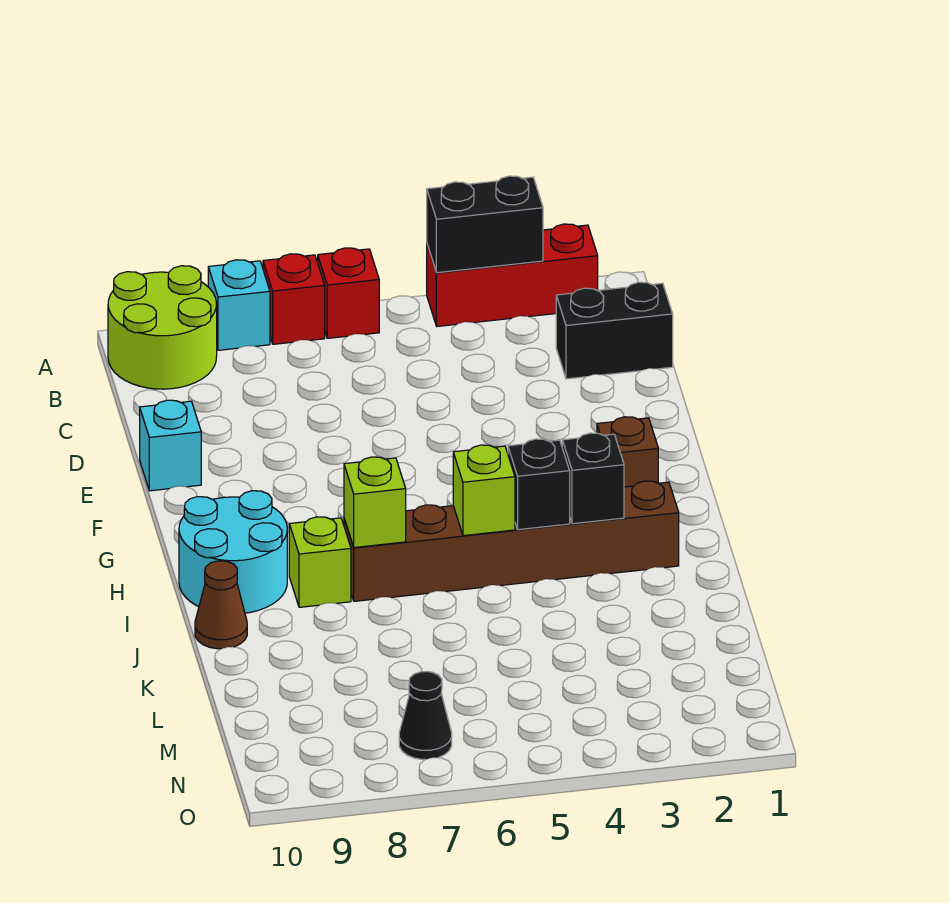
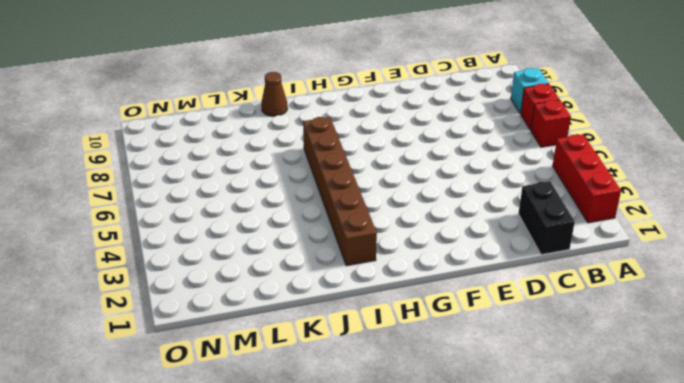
none -> lime 2x2 round brick [108,266,217,389]
none -> cyan 1x1 brick [140,400,201,491]
none -> brown 1x1 brick [597,417,658,487]

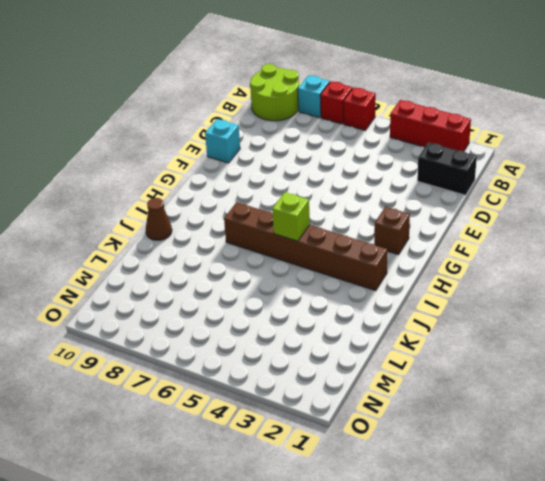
none -> cyan 2x2 round brick [179,491,287,613]
none -> lime 1x1 brick [289,517,351,607]
none -> black 1x1 cone [399,672,452,759]

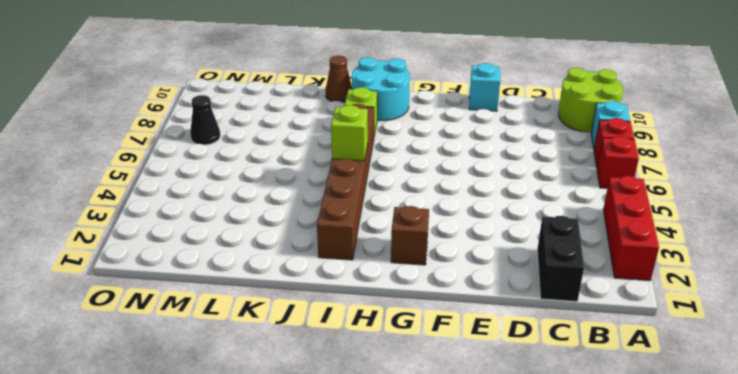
none -> black 1x2 brick [427,176,543,273]
none -> black 1x1 brick [562,433,624,524]
none -> black 1x1 brick [508,439,570,530]

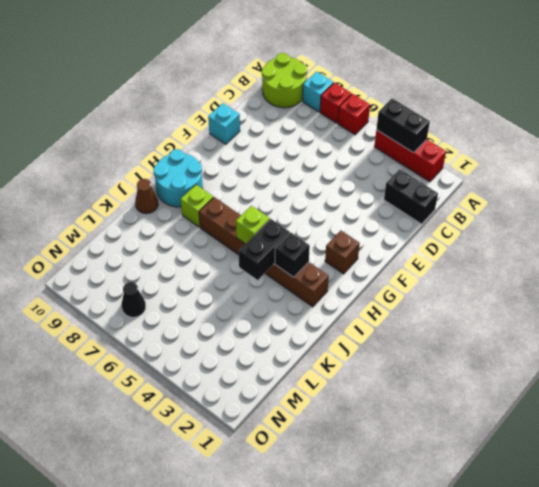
black 1x2 brick [239,219,290,280] -> black 1x1 brick [508,439,570,530]
none -> lime 1x1 brick [344,457,406,548]

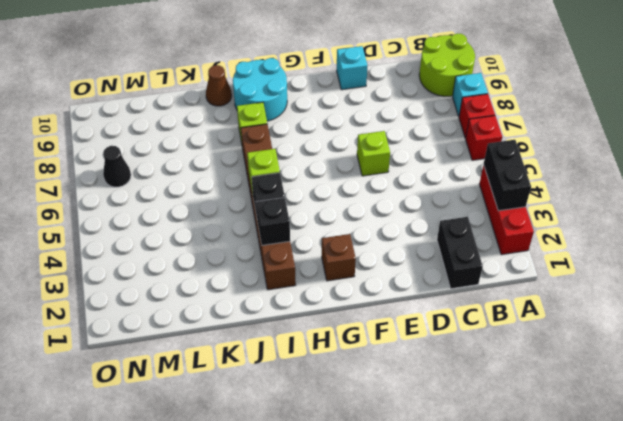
lime 1x1 brick [357,131,390,176] -> lime 1x1 brick moved to [344,457,406,548]

